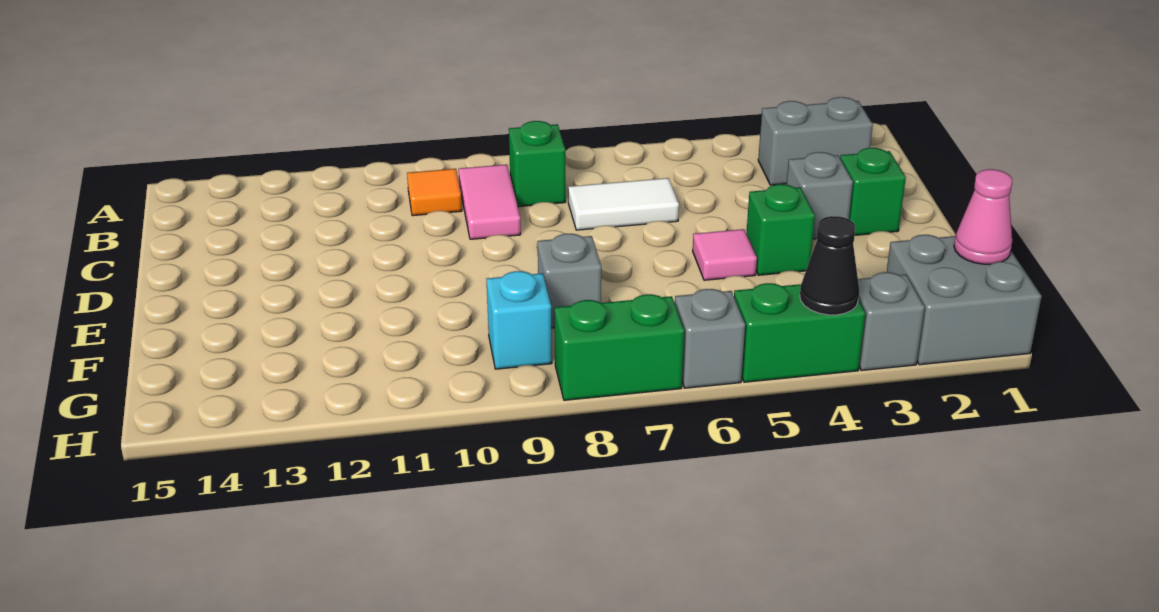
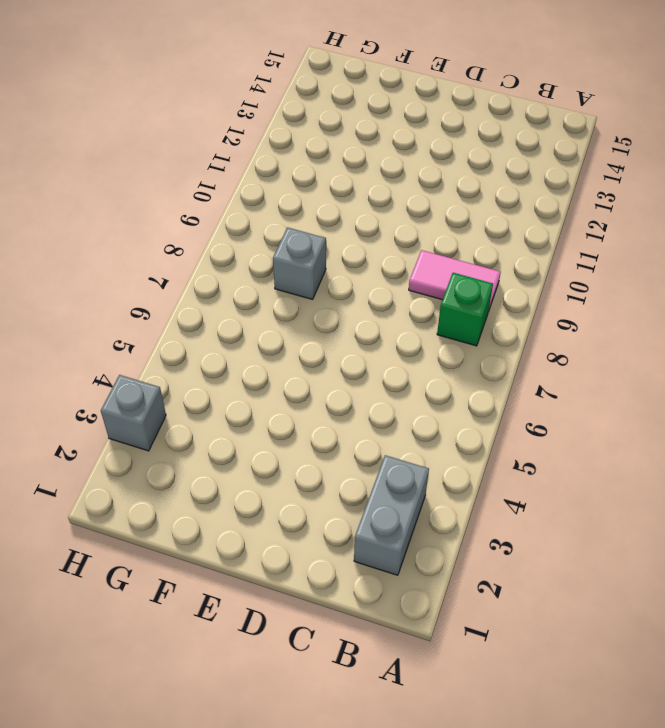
none -> orange 1x1 tile [407,169,462,216]
none -> white 1x2 tile [568,178,679,230]
none -> green 1x1 brick [840,148,906,235]

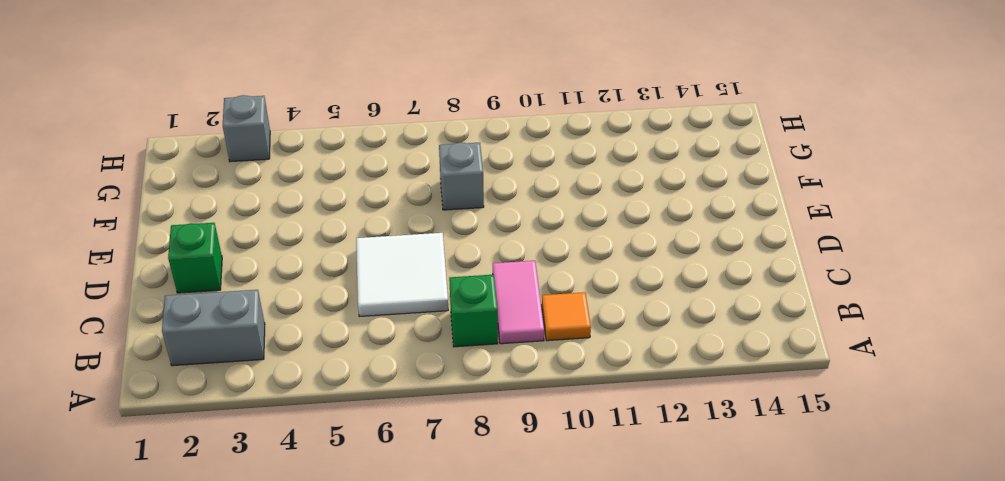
white 2x2 tile [356,233,448,317] -> white 1x2 tile [568,178,679,230]
none -> grey 1x1 brick [787,152,853,239]
none -> green 1x1 brick [746,184,815,275]
none -> pink 1x1 tile [693,229,757,280]

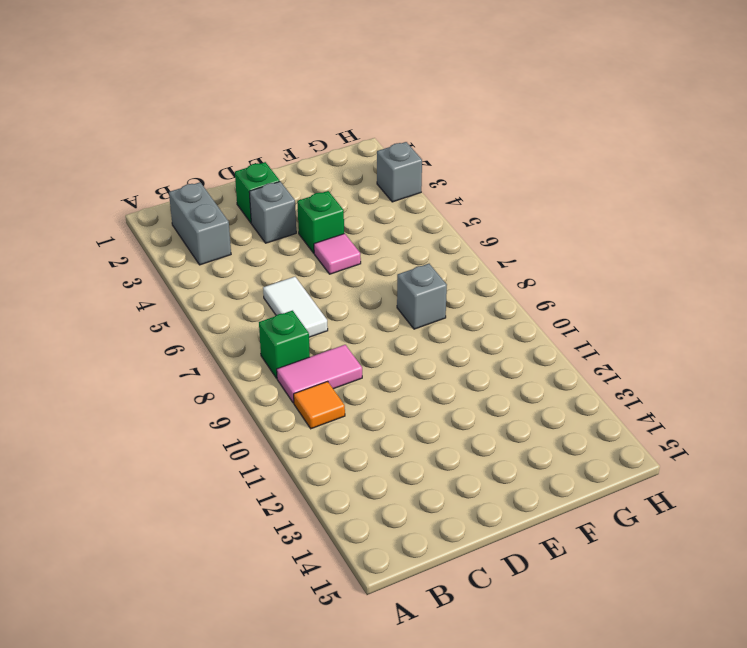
none -> grey 2x2 brick [887,235,1042,365]
none -> cyan 1x1 brick [487,271,552,369]
none -> green 1x2 brick [734,283,865,382]

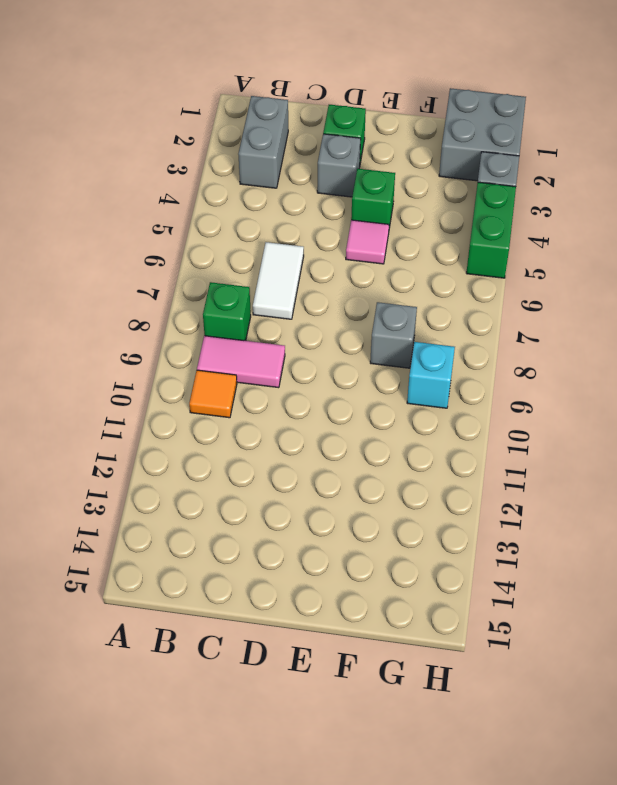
none -> grey 1x1 brick [675,289,745,388]
none -> green 1x2 brick [555,294,684,400]
none -> pink 1x1 cone [954,169,1012,264]

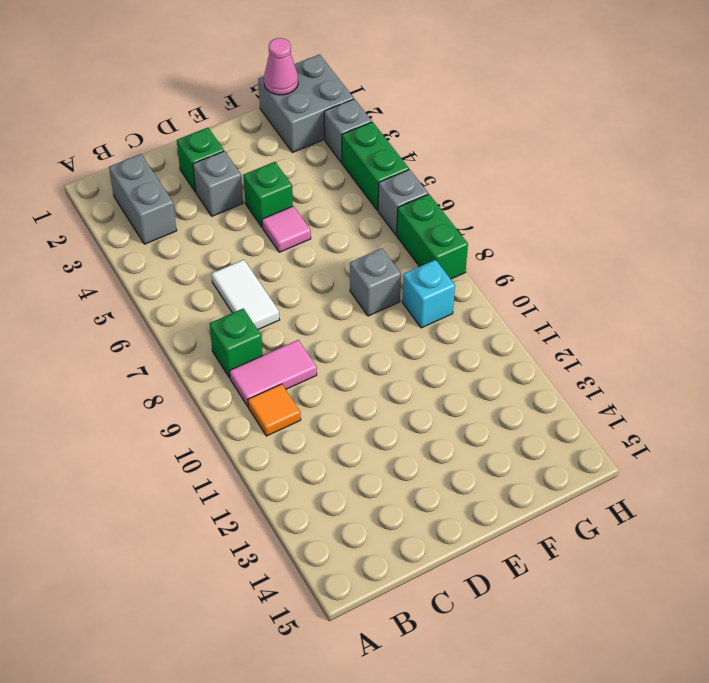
none -> black 1x1 cone [800,216,859,315]

